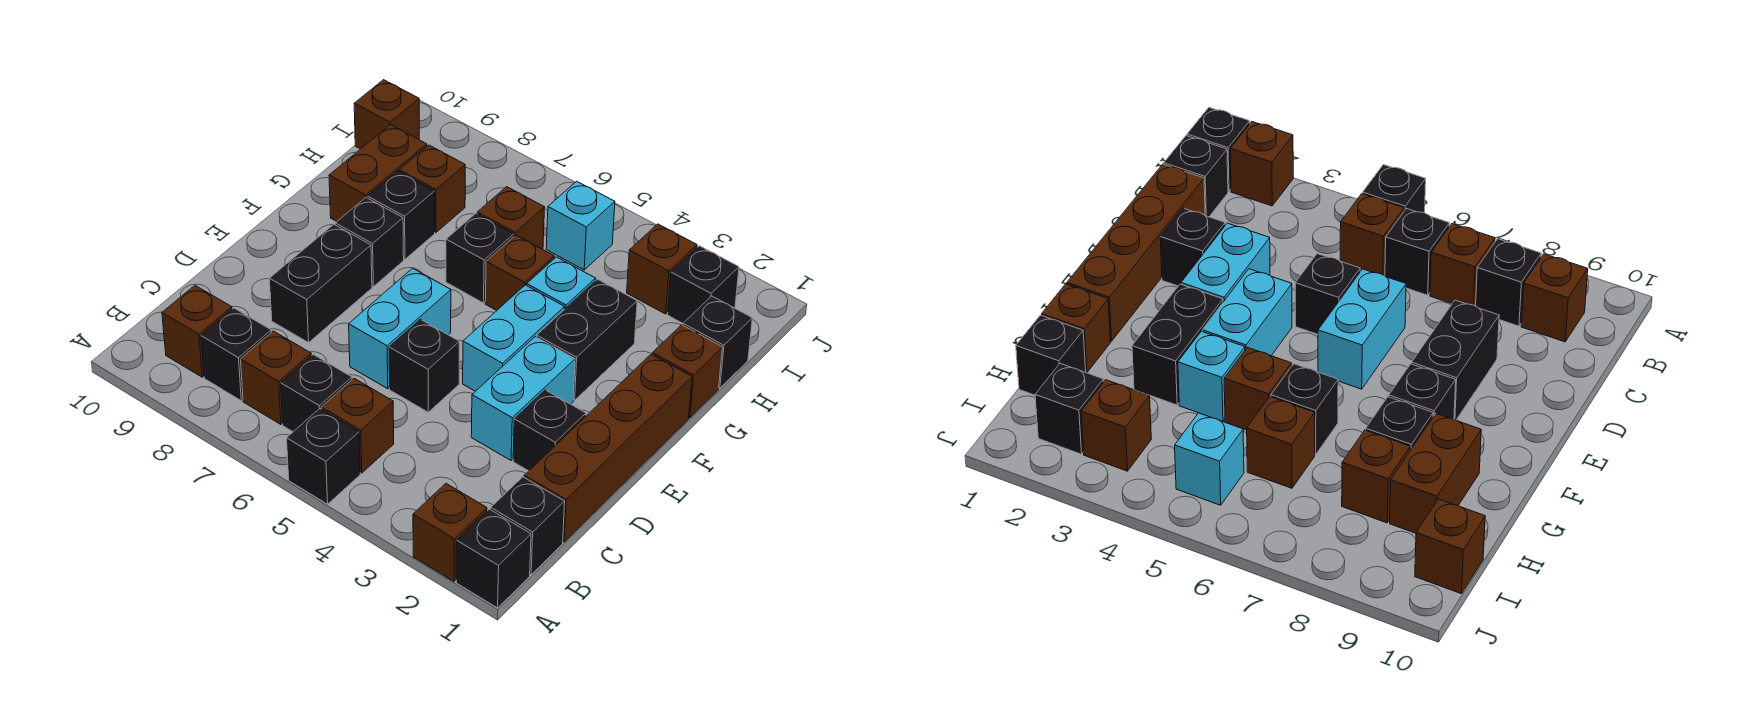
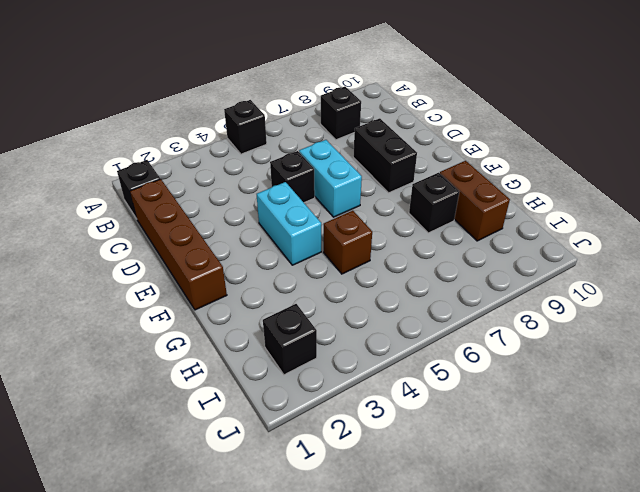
none -> black 1x1 brick [456,509,531,608]
none -> brown 1x1 brick [413,484,487,581]
none -> brown 1x1 brick [321,378,394,473]
none -> black 1x1 brick [281,354,352,432]

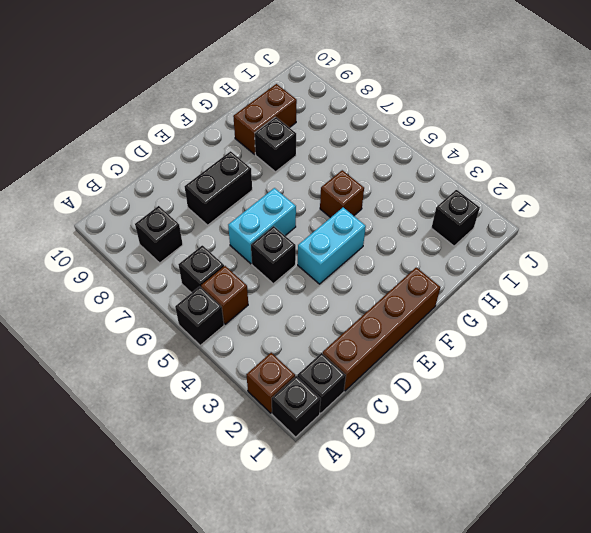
none -> brown 1x1 brick [241,331,311,424]
none -> brown 1x1 brick [162,286,232,377]
none -> black 1x1 brick [513,390,586,471]
none -> cyan 1x2 brick [471,337,575,460]

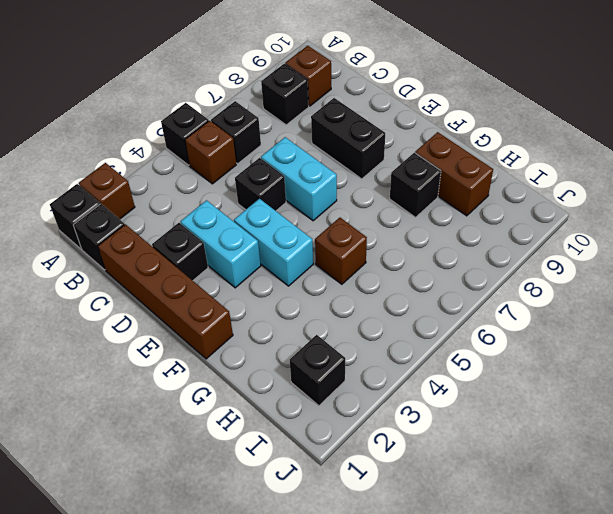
none -> brown 1x1 brick [241,331,311,424]
none -> black 1x2 brick [537,279,637,400]
none -> black 1x1 brick [335,198,404,287]
none -> brown 1x1 brick [652,325,723,418]

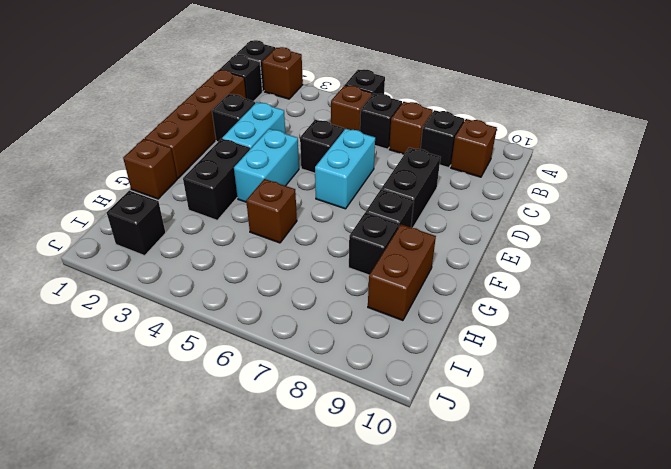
none -> cyan 1x1 brick [527,257,596,309]
none -> black 1x1 brick [446,214,514,303]
none -> black 1x1 brick [683,296,752,388]
none -> brown 1x1 brick [477,187,545,249]

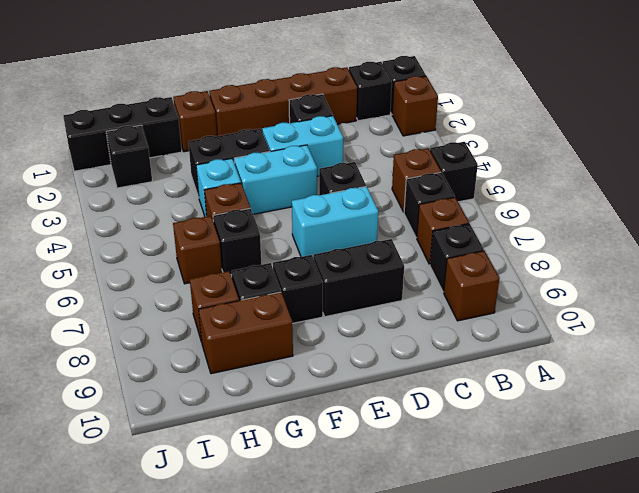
black 1x3 brick [63,97,182,171] -> black 1x1 brick [683,296,752,388]
none -> brown 1x1 brick [627,224,697,314]
none -> cyan 1x1 brick [546,181,615,270]
none -> brown 1x1 brick [354,80,419,149]

